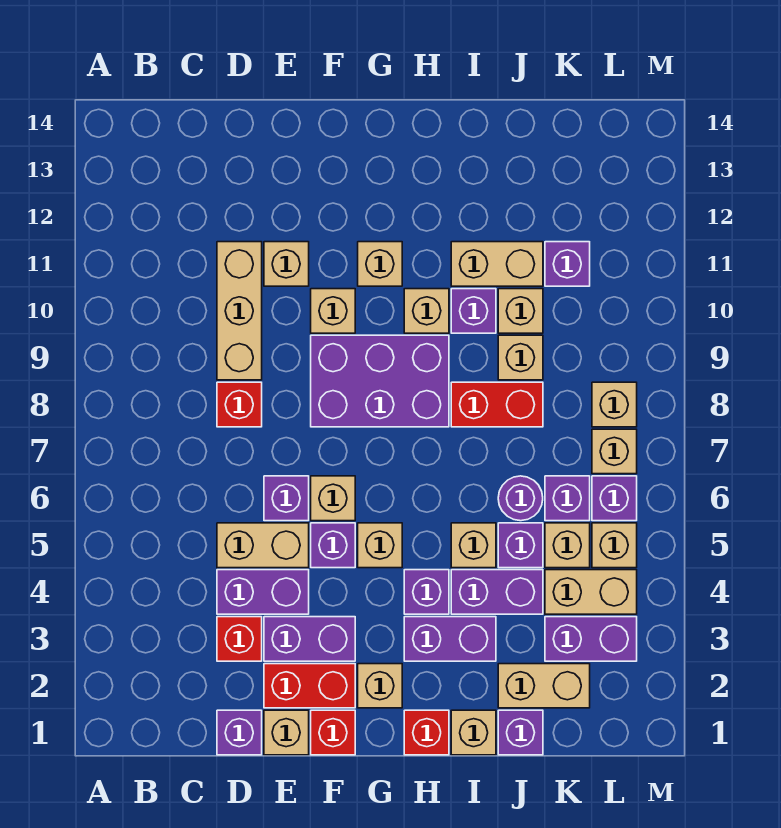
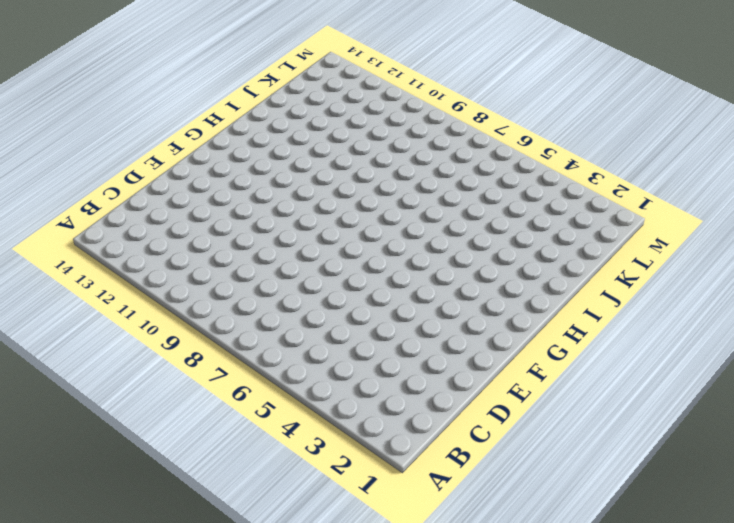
none -> purple 1x1 brick [217,710,262,755]
none -> red 1x1 brick [217,617,262,661]
none -> purple 1x2 brick [217,570,309,614]
none -> tan 1x2 brick [217,523,309,568]

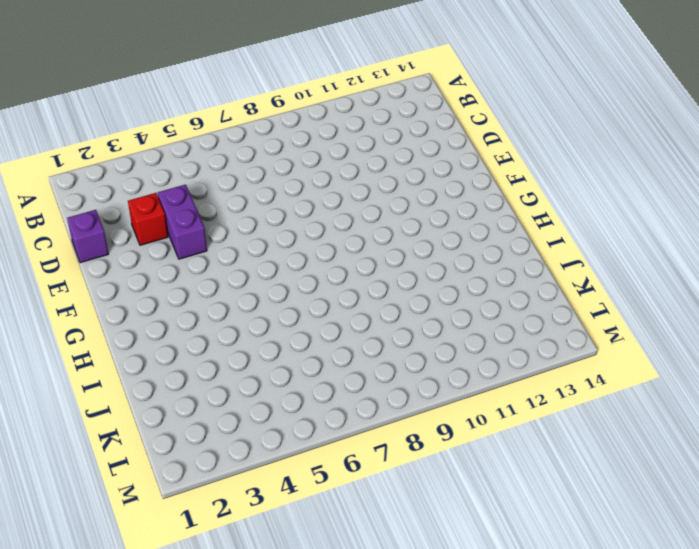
none -> tan 1x2 brick [217,523,309,568]
none -> red 1x1 brick [217,382,262,427]
none -> tan 1x3 brick [217,242,262,380]
none -> tan 1x1 brick [264,710,309,755]

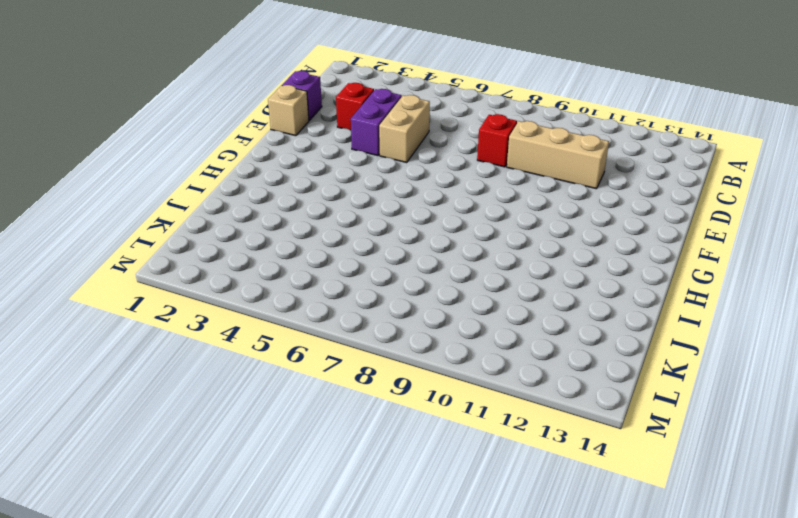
none -> red 1x2 brick [264,664,355,708]
none -> purple 1x2 brick [264,617,355,661]
none -> purple 1x1 brick [264,476,309,521]
none -> tan 1x1 brick [264,242,309,286]

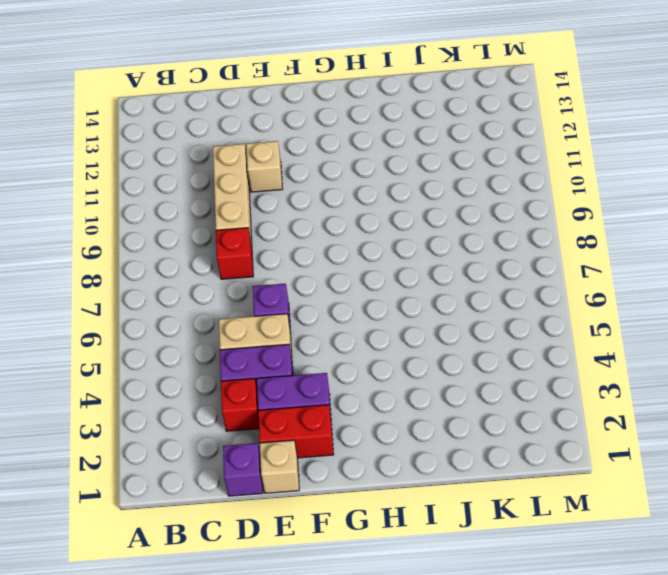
none -> red 1x1 brick [311,710,355,755]
none -> purple 1x1 brick [311,523,355,568]
none -> tan 1x1 brick [311,476,355,521]
none -> purple 2x3 brick [311,335,449,427]

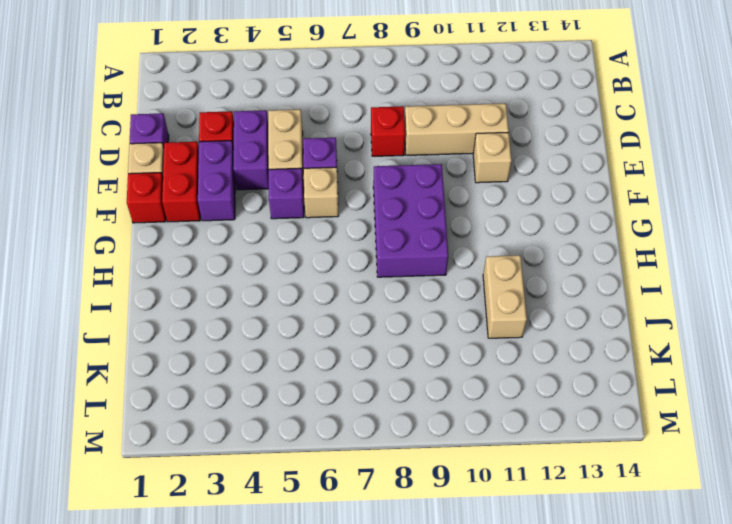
none -> tan 1x1 brick [311,289,355,333]
none -> tan 1x1 brick [358,664,402,708]
none -> tan 1x1 brick [358,523,402,568]
none -> tan 1x1 brick [358,242,402,286]

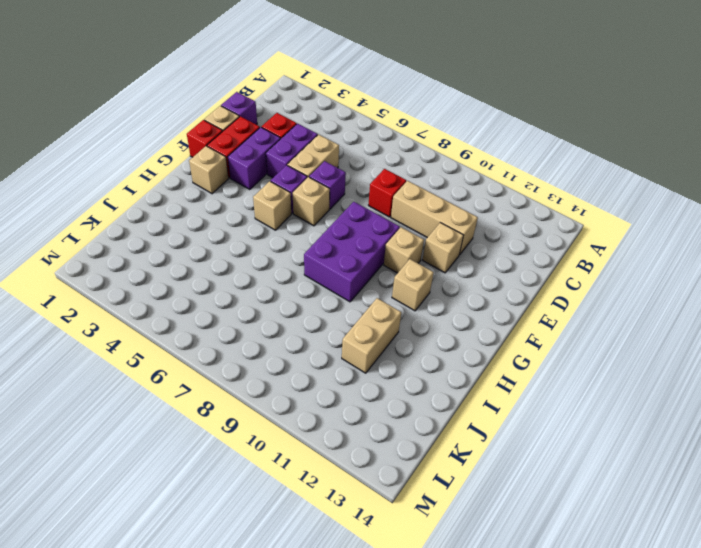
none -> red 1x1 brick [404,710,449,755]
none -> purple 1x2 brick [404,617,496,661]
none -> purple 1x1 brick [404,570,449,614]
none -> tan 1x1 brick [404,289,449,333]

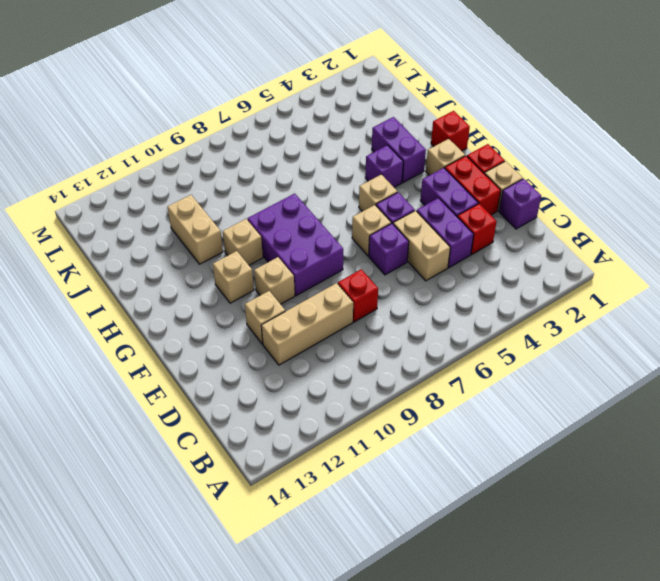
none -> tan 1x1 brick [451,710,496,755]
none -> purple 1x2 brick [451,570,543,614]
none -> tan 1x1 brick [451,523,496,568]
none -> red 1x2 brick [451,382,543,427]

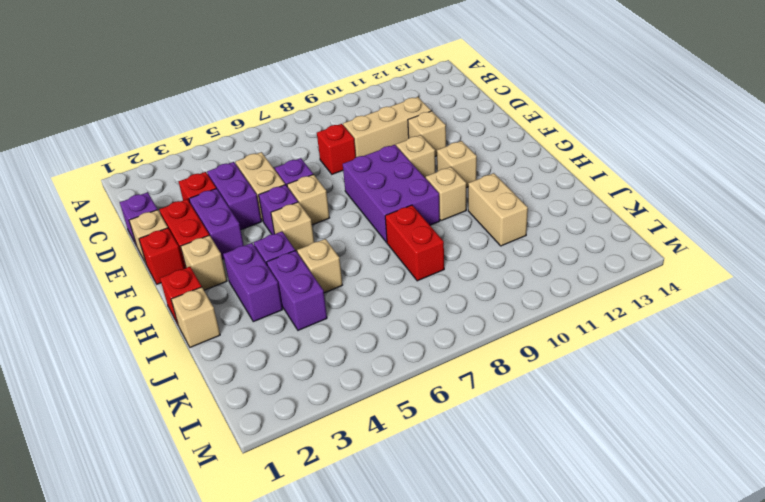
none -> purple 1x1 brick [451,289,496,333]
none -> purple 1x1 brick [498,710,543,755]
none -> tan 1x2 brick [498,664,590,708]
none -> purple 1x1 brick [498,523,543,568]

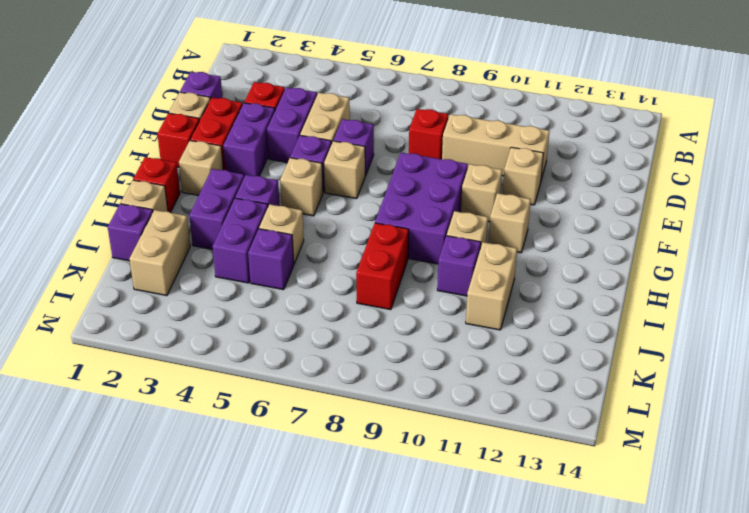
none -> purple 1x1 round brick [498,476,543,521]
none -> tan 1x1 brick [498,335,543,380]
none -> tan 1x1 brick [498,289,543,333]
none -> purple 1x2 brick [545,617,637,661]

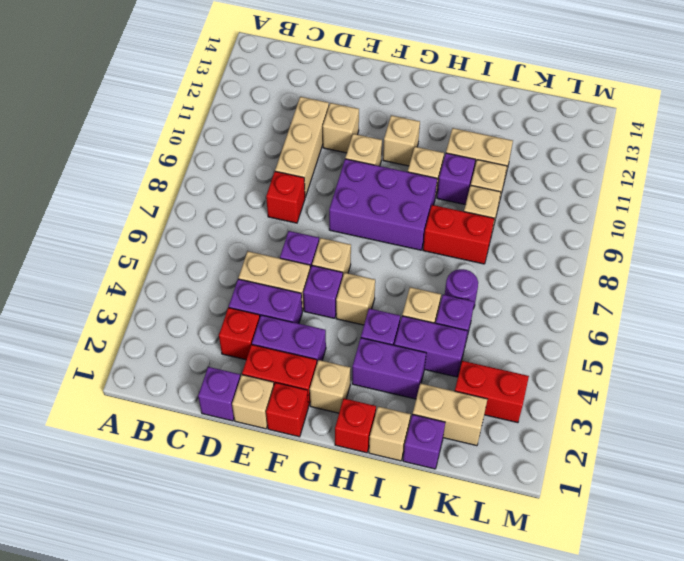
red 1x2 brick [455,361,529,423] -> purple 1x2 brick [545,617,637,661]
none -> tan 1x2 brick [545,570,637,614]
none -> tan 1x1 brick [545,523,590,568]
none -> purple 1x1 brick [545,476,590,521]
none -> purple 1x1 brick [545,242,590,286]

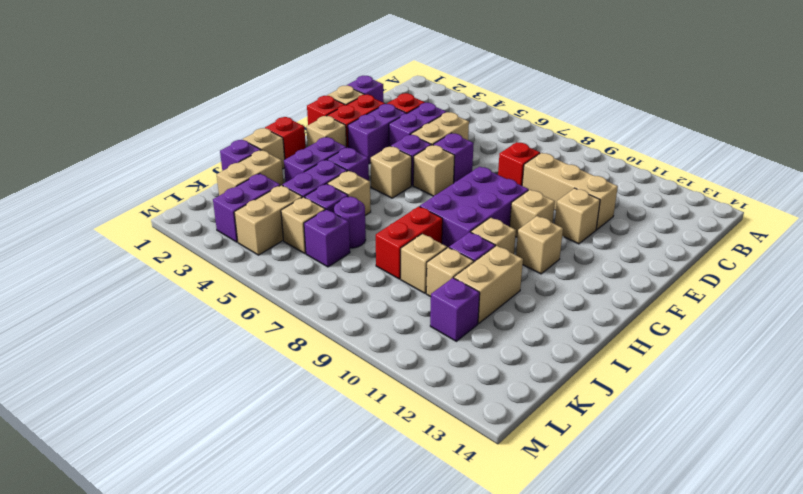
none -> tan 1x1 brick [592,523,637,568]
none -> purple 1x1 brick [592,476,637,521]
none -> tan 1x1 brick [592,429,637,474]
none -> tan 1x1 brick [592,382,637,427]

